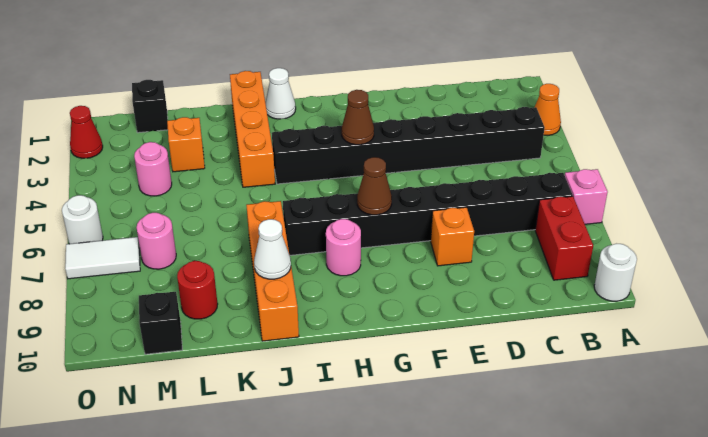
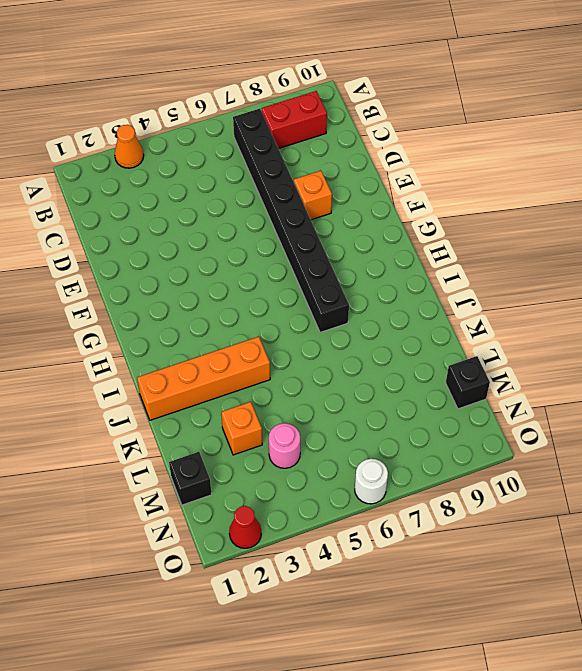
none -> pink 1x1 brick [564,169,608,224]
none -> white 1x1 round brick [594,244,637,301]
none -> black 1x8 brick [272,107,545,184]

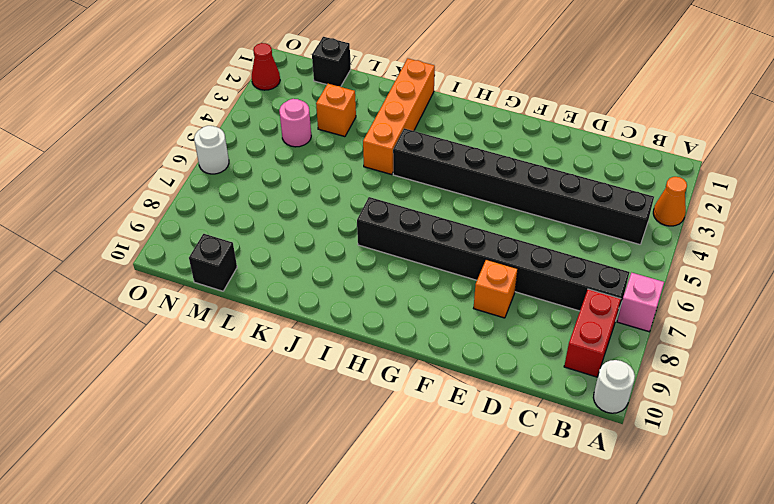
none -> pink 1x1 round brick [326,219,361,276]
none -> white 1x1 cone [265,68,296,119]
none -> orange 1x4 brick [246,201,299,341]

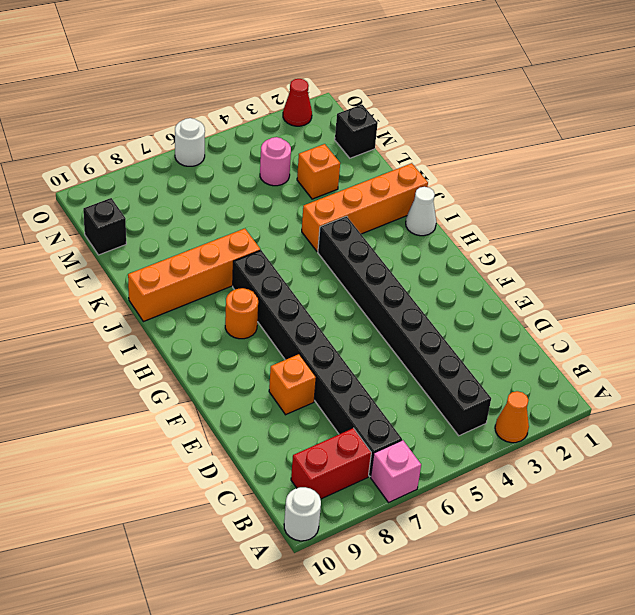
orange 1x1 round brick [225,288,258,339] -> pink 1x1 round brick [326,219,361,276]
none -> red 1x1 round brick [177,261,218,319]
none -> pink 1x1 round brick [136,213,176,269]
none -> white 1x2 tile [65,237,140,279]

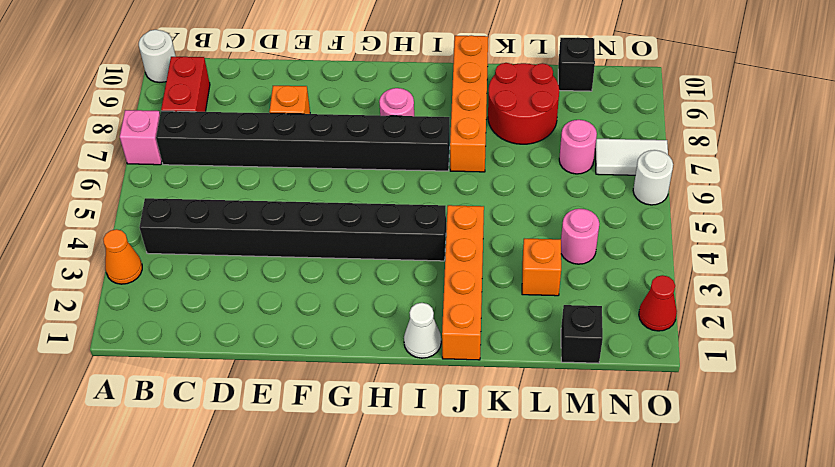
red 2x2 round brick [488,63,559,144] -> red 1x1 round brick [177,261,218,319]
none -> brown 1x1 cone [342,90,374,145]
none -> brown 1x1 cone [357,157,392,215]
none -> white 1x1 cone [254,219,291,279]

